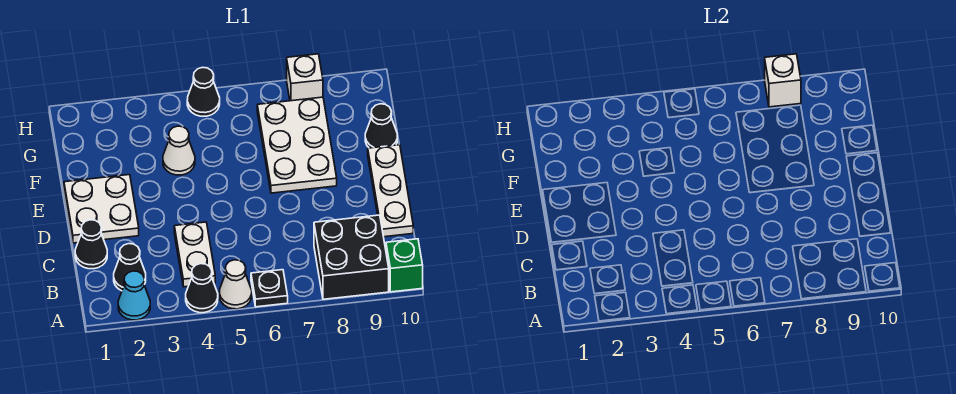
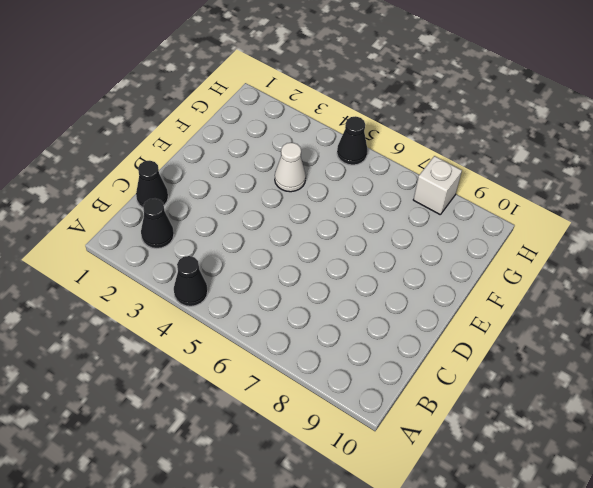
none -> cyan 1x1 cone [118,271,150,320]
none -> white 1x1 cone [219,260,252,309]
none -> black 1x1 plate [251,270,288,307]

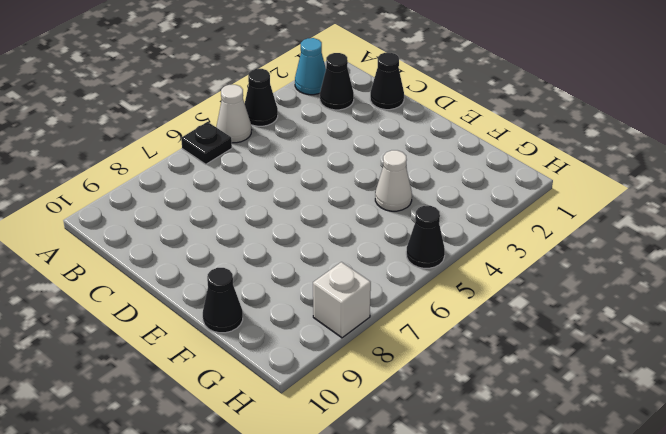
none -> black 2x2 brick [314,215,389,299]
none -> green 1x1 brick [386,239,423,292]
none -> white 1x2 plate [174,222,215,287]

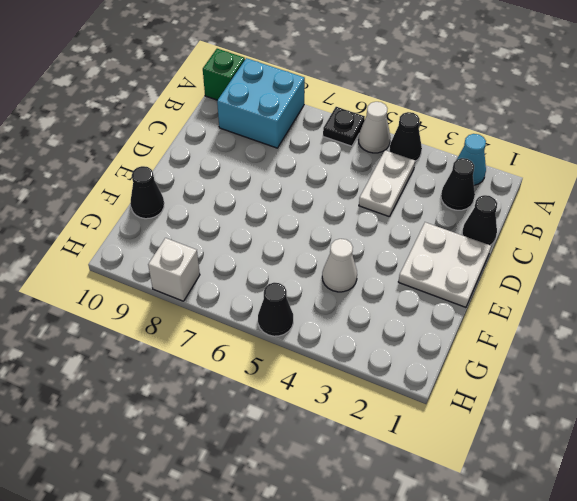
cyan 2x2 brick [217,58,305,148] -> black 2x2 brick [314,215,389,299]
none -> white 1x3 plate [368,145,413,237]
none -> white 2x3 plate [257,97,337,193]
none -> white 1x1 brick [765,54,801,107]

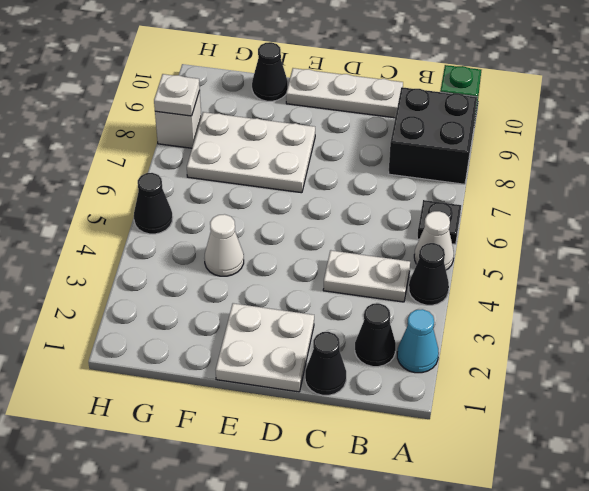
white 1x1 plate [154,74,200,116] -> white 1x1 brick [765,54,801,107]

